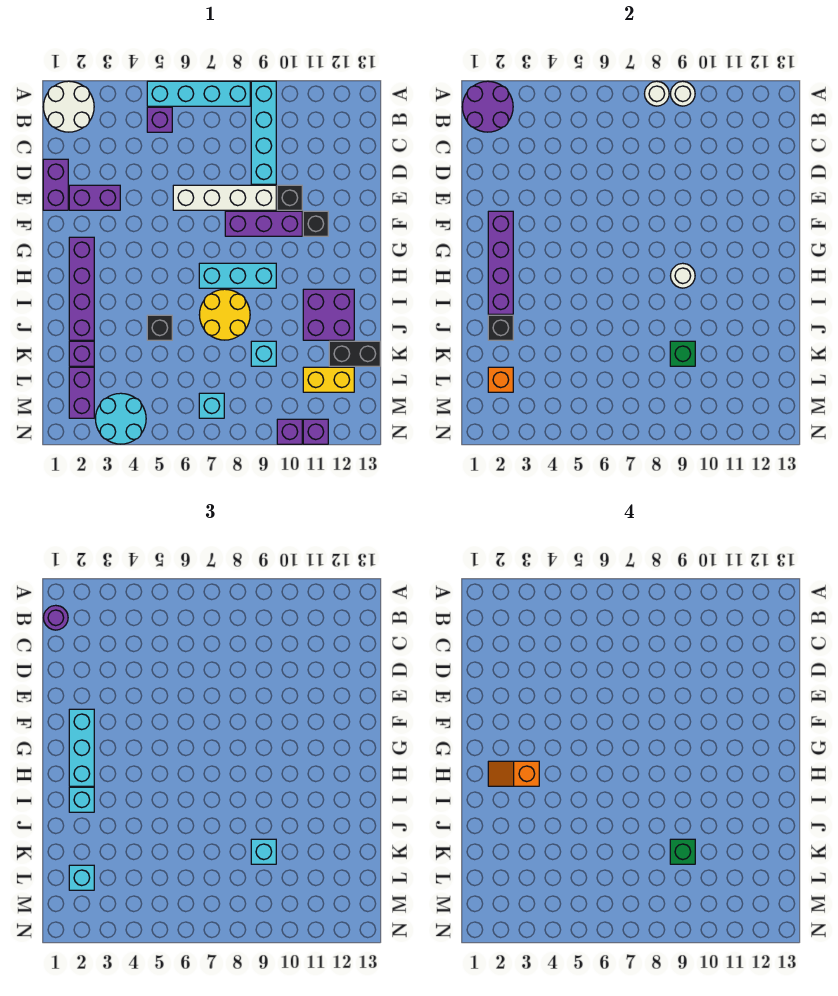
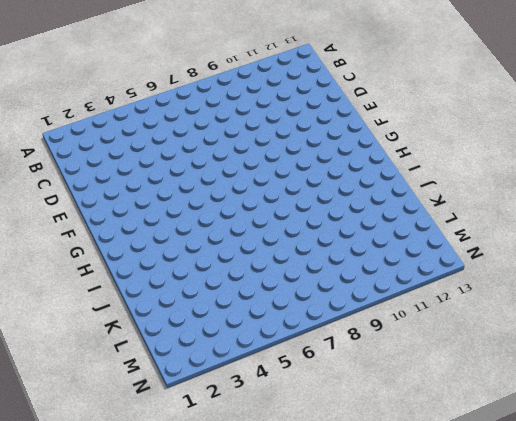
none -> white 2x2 round brick [43,81,94,132]
none -> cyan 1x4 brick [147,81,250,106]
none -> cyan 1x4 brick [251,81,276,184]
none -> purple 1x1 brick [147,107,172,132]

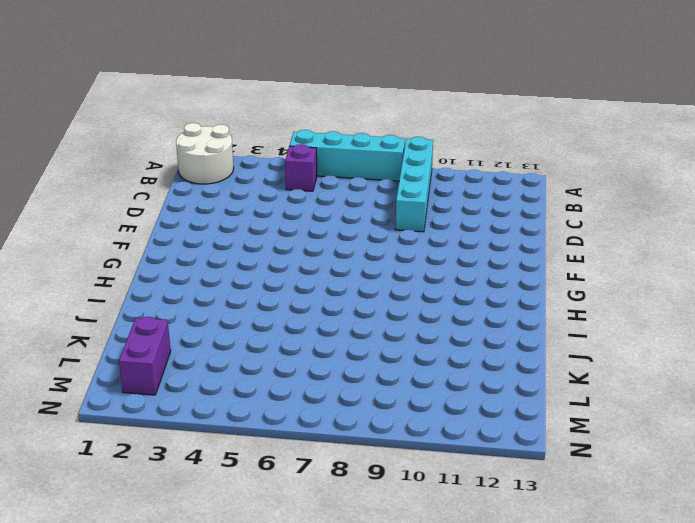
none -> purple 1x2 brick [43,159,68,210]
none -> purple 1x2 brick [69,185,120,210]
none -> white 1x4 brick [173,185,276,210]
none -> black 1x1 brick [277,185,302,210]

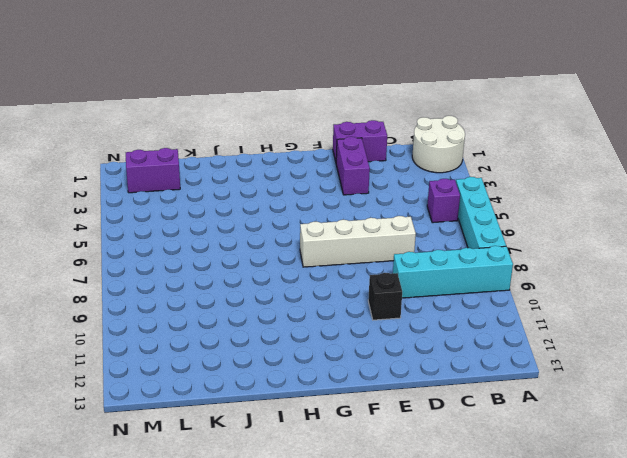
white 1x4 brick [300,216,416,267] -> white 1x4 brick turned to [173,185,276,210]
none -> purple 1x3 brick [225,211,302,236]
none -> black 1x1 brick [303,211,328,236]
none -> purple 1x4 brick [69,237,94,340]
none -> cyan 1x3 brick [199,263,276,288]

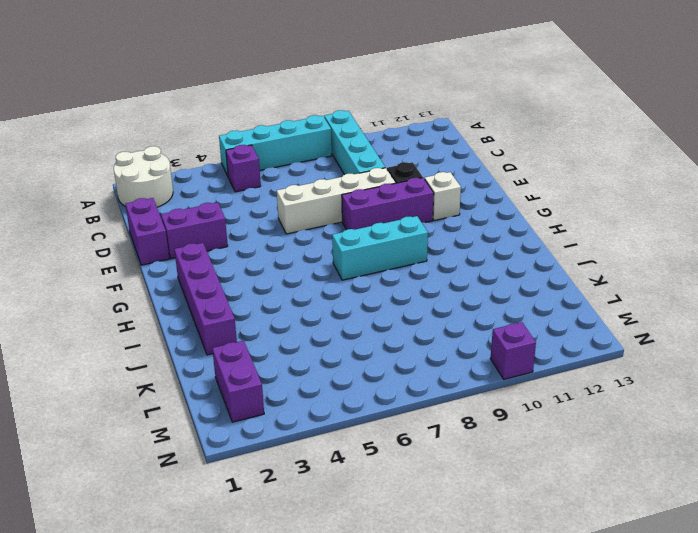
white 1x1 brick [425,172,461,221] -> black 1x1 brick [303,211,328,236]
none -> yellow 2x2 round brick [199,289,250,340]
none -> purple 2x2 brick [303,289,354,340]
none -> black 1x1 brick [147,315,172,340]
none -> purple 1x1 brick [69,341,94,366]

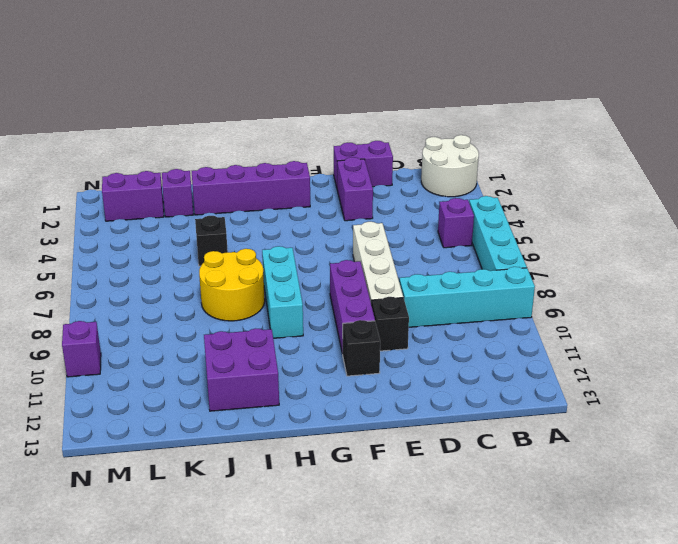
none -> cyan 1x1 brick [251,341,276,366]
none -> black 1x2 brick [329,341,380,366]
none -> yellow 1x2 brick [303,367,354,392]
none -> cyan 2x2 round brick [95,393,146,444]

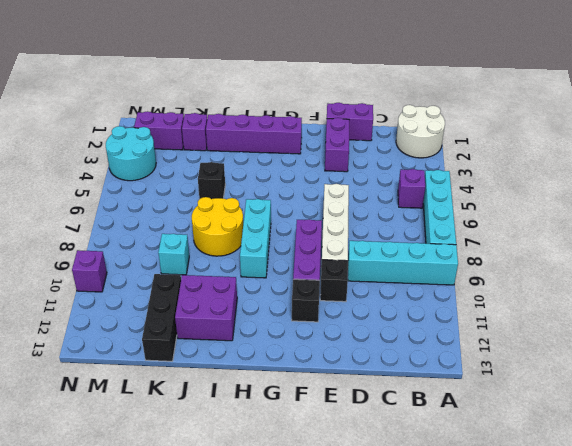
black 1x3 brick [142,274,181,361] -> black 1x2 brick [329,341,380,366]
none -> yellow 1x2 brick [303,367,354,392]
none -> cyan 1x1 brick [199,393,224,418]
none -> purple 1x1 brick [303,419,328,444]
none -> purple 2x2 round brick [462,81,513,132]

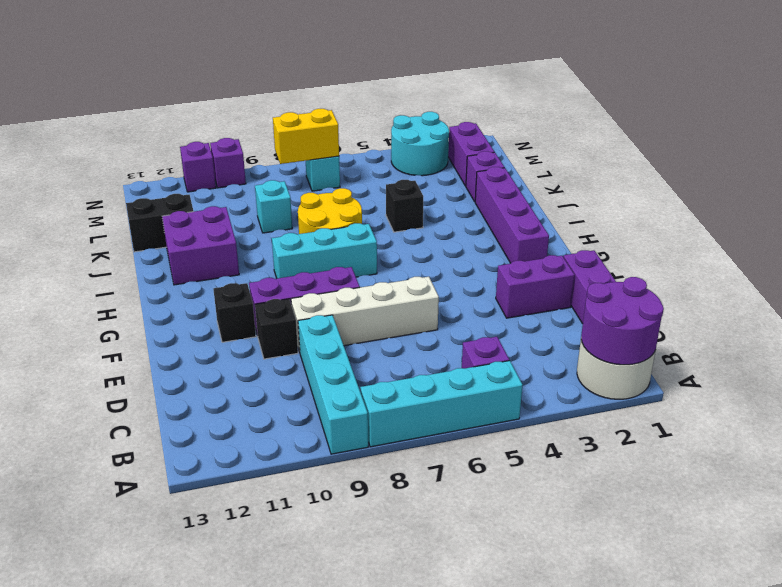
yellow 1x2 brick [273,109,339,164] -> yellow 1x2 brick moved to [303,367,354,392]
none -> white 1x1 round brick [645,81,669,106]
none -> white 1x1 round brick [671,81,695,106]
none -> purple 1x4 brick [488,211,513,314]
none -> white 1x1 round brick [671,263,695,288]

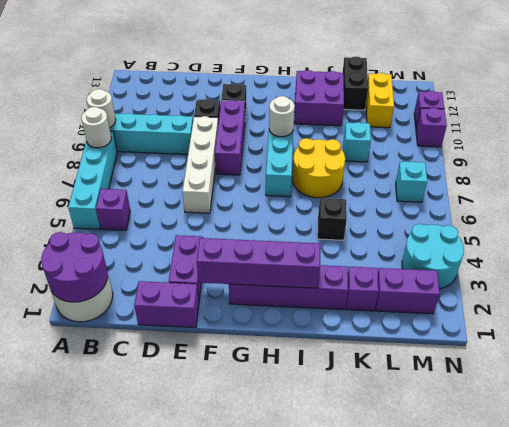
none -> black 1x1 brick [488,315,513,340]
none -> green 1x1 brick [670,341,695,366]
none -> orange 1x1 brick [488,367,513,392]
none -> purple 1x1 round brick [44,605,68,630]

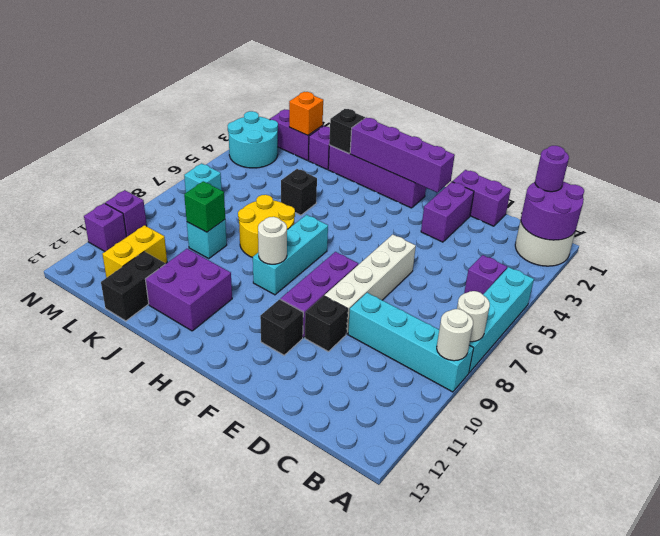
none -> cyan 1x3 brick [69,709,94,786]
none -> cyan 1x1 brick [69,787,94,812]
none -> cyan 1x1 brick [251,839,276,864]
none -> cyan 1x1 brick [69,865,94,890]

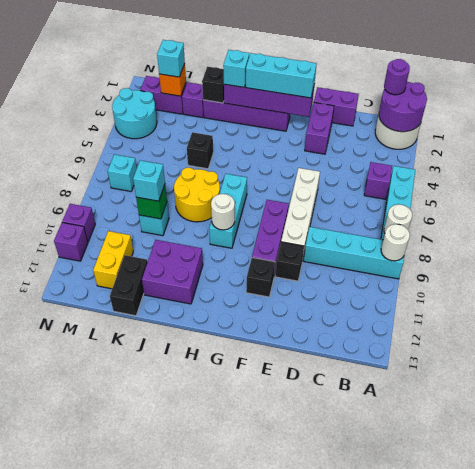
none -> orange 1x2 slope [488,761,539,786]
none -> green 1x1 brick [670,839,695,864]

